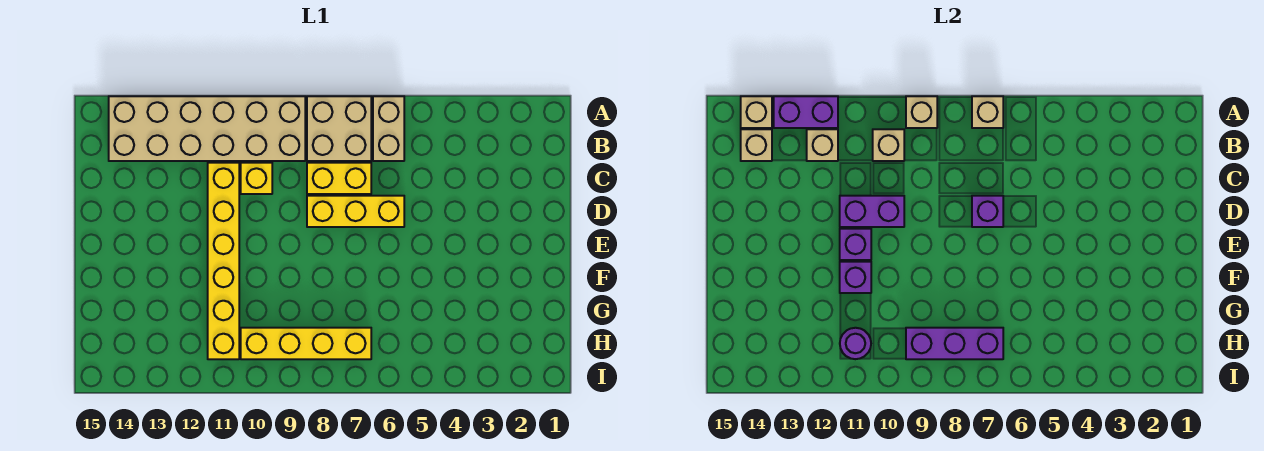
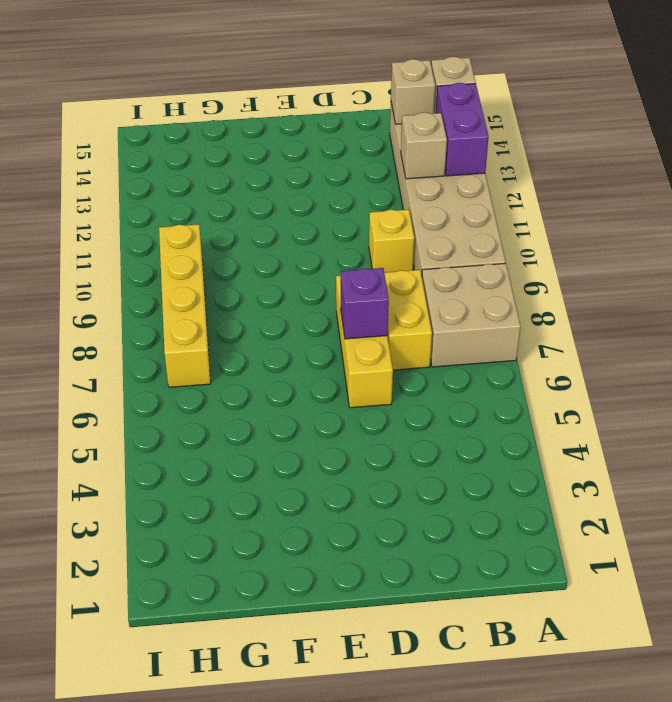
none -> tan 1x2 brick [373,96,404,161]
none -> yellow 1x6 brick [208,163,239,359]
none -> tan 1x1 brick [972,96,1003,128]

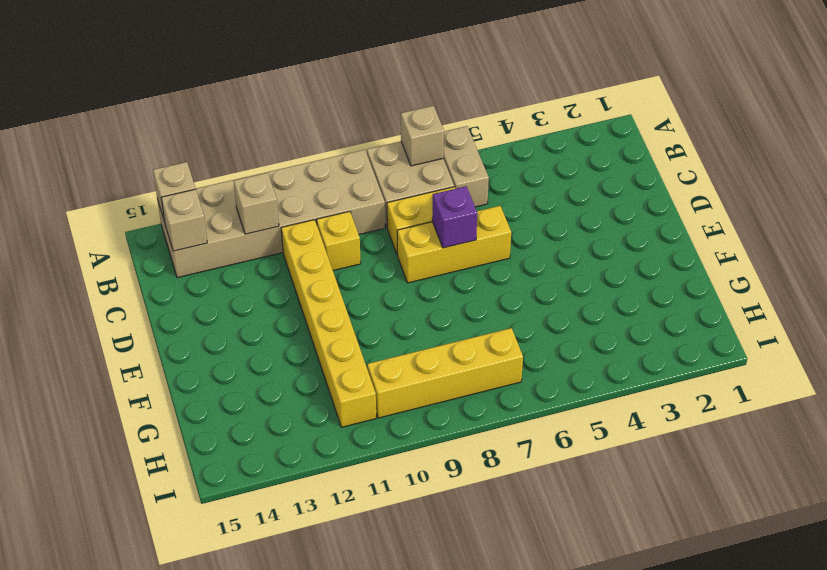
none -> tan 1x1 brick [906,96,937,128]
none -> purple 1x2 brick [774,96,838,128]
none -> tan 1x1 brick [873,129,904,161]

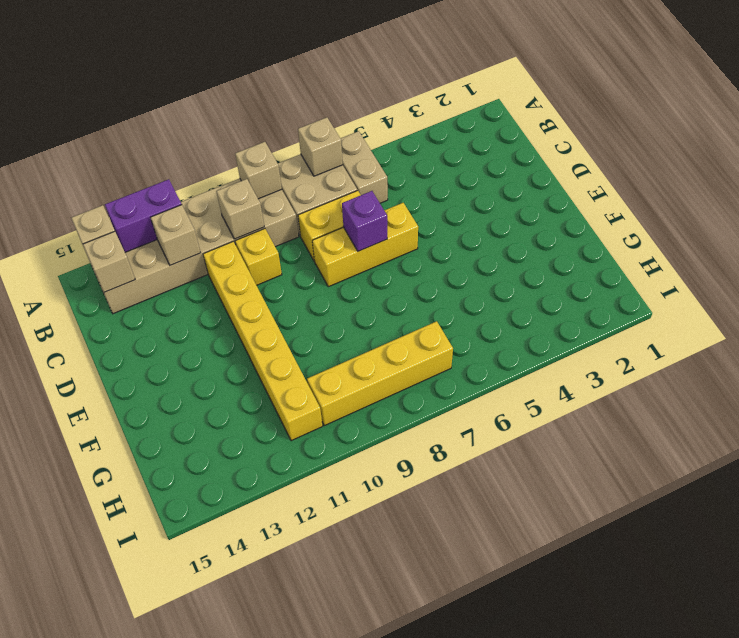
none -> purple 1x2 brick [840,196,904,227]
none -> purple 1x1 brick [840,229,871,260]
none -> purple 1x1 brick [840,262,871,293]

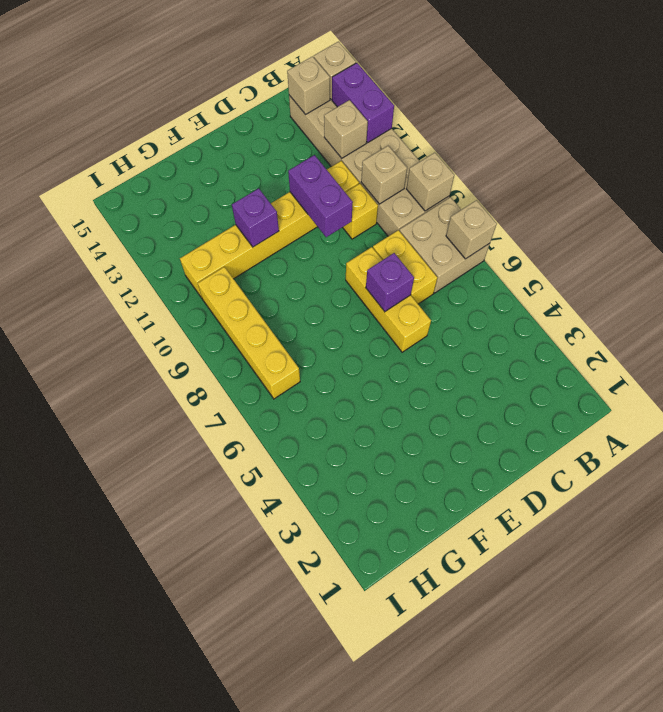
none -> tan 1x2 brick [373,96,404,161]
none -> purple 1x1 brick [840,229,871,260]
none -> purple 1x3 brick [906,328,1003,359]

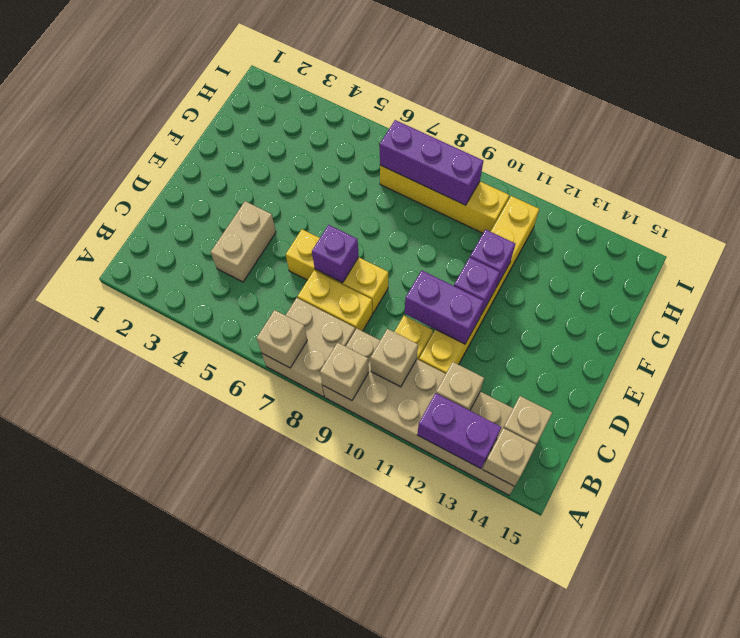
tan 1x2 brick [211,201,276,282] -> tan 1x2 brick moved to [373,96,404,161]
none -> purple 1x1 round brick [840,328,871,359]

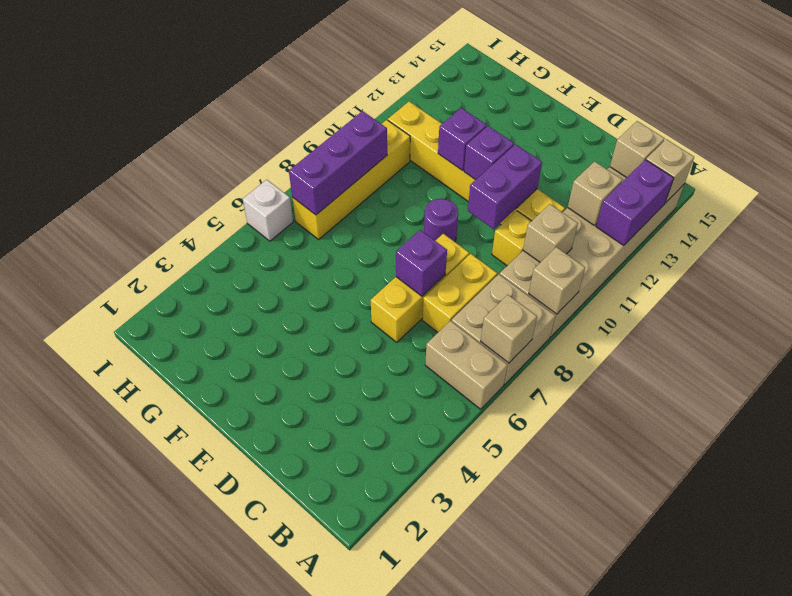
purple 1x1 round brick [424,199,458,242] -> purple 1x1 round brick moved to [840,328,871,359]
white 1x1 brick [243,180,293,241] -> none

